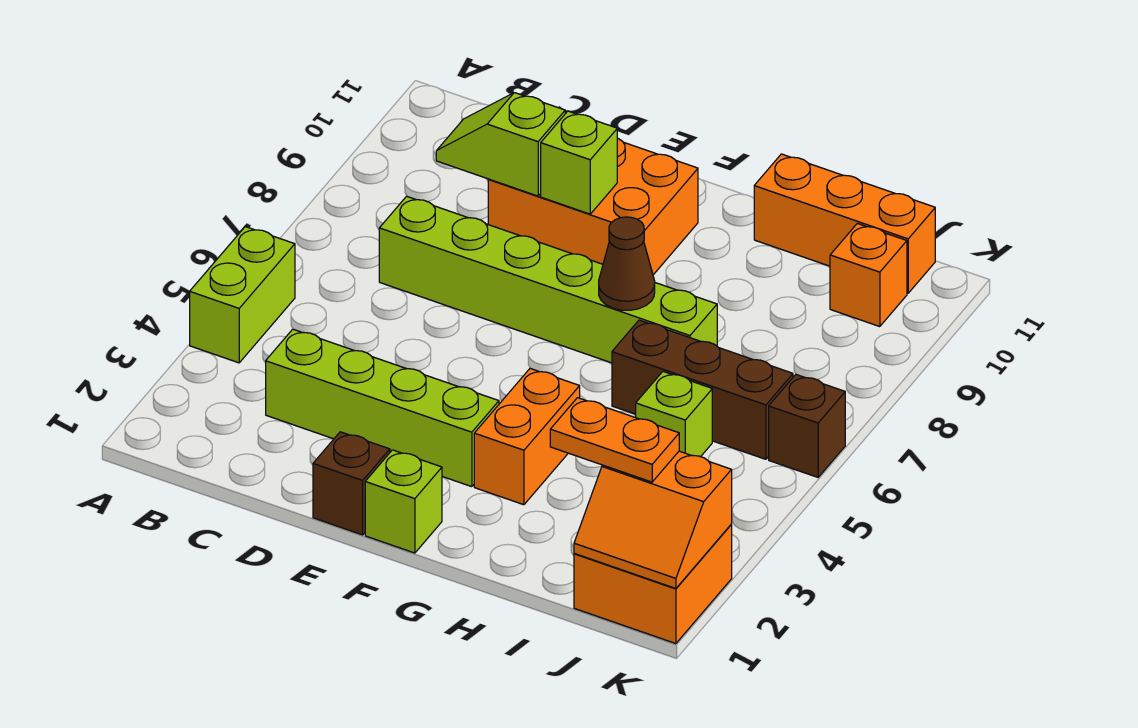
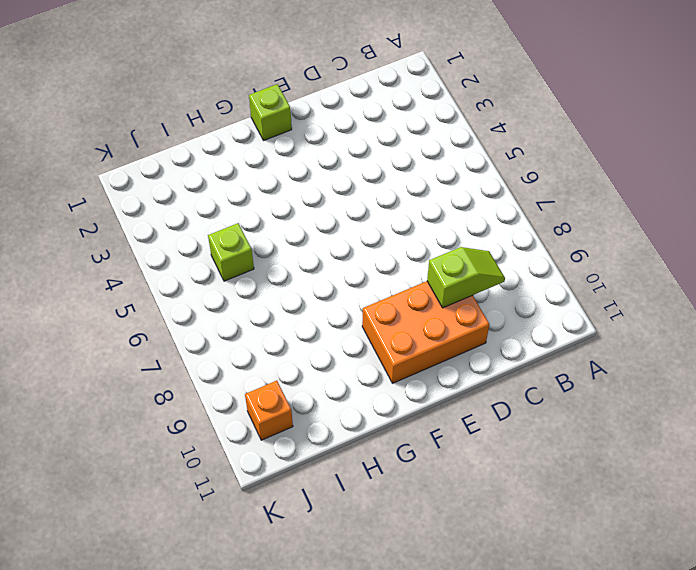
none -> lime 1x2 brick [190,227,295,363]
none -> lime 1x4 brick [266,329,499,487]
none -> lime 1x6 brick [379,196,717,363]

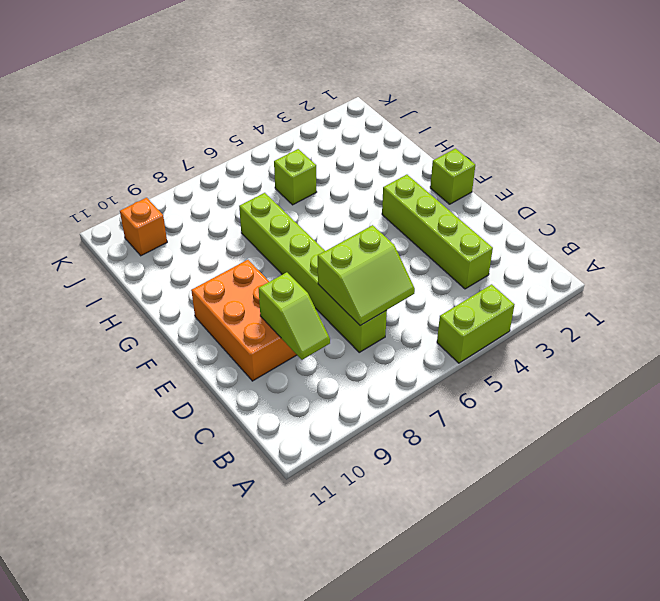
lime 2x2 slope [318,225,415,326] -> none
none -> brown 1x1 brick [313,432,390,535]
none -> orange 1x2 brick [474,368,580,505]
none -> brown 1x3 brick [612,320,793,459]

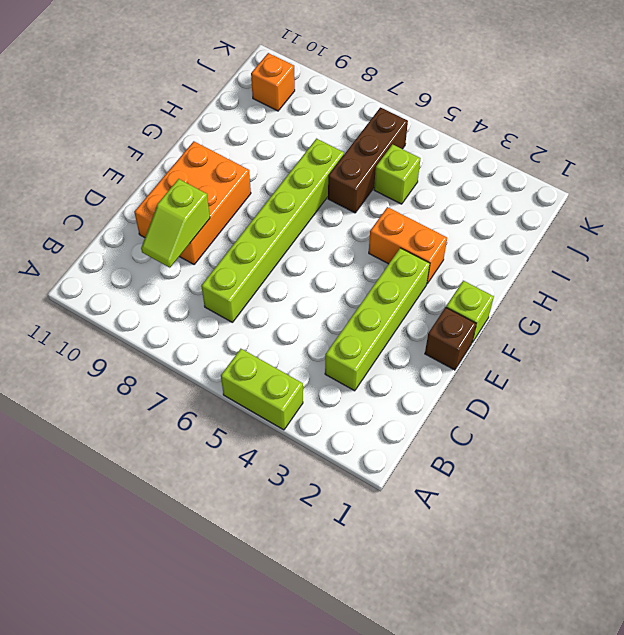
none -> orange 1x3 brick [754,154,935,293]
none -> orange 2x2 brick [574,525,732,644]
none -> brown 1x1 brick [769,375,845,477]

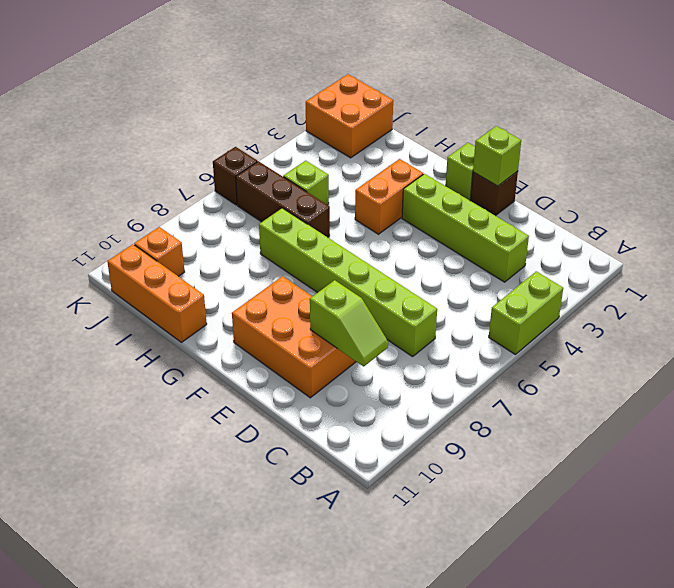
lime 1x1 brick [473,126,521,186] -> lime 1x1 brick moved to [541,111,617,214]
none -> brown 1x1 cone [599,217,655,310]
none -> orange 2x2 slope [574,451,732,588]
none -> orange 1x2 plate [550,398,679,482]

